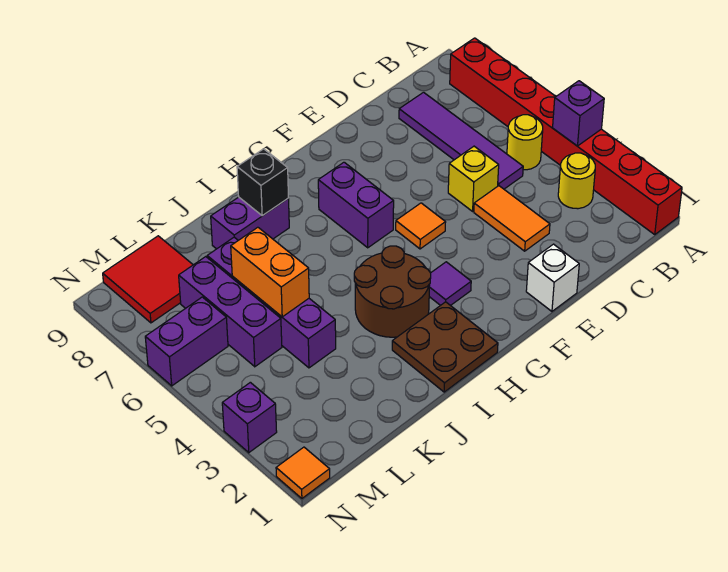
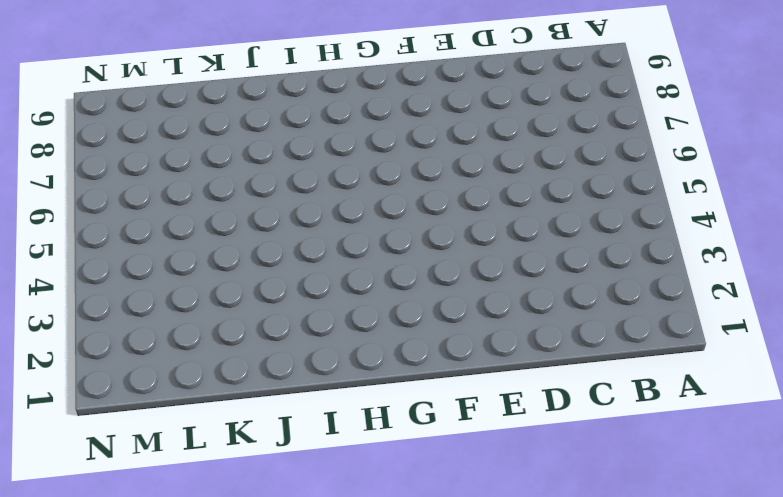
none -> red 1x8 brick [450,38,682,234]
none -> yellow 1x1 round brick [558,153,595,209]
none -> yellow 1x1 round brick [507,115,543,170]

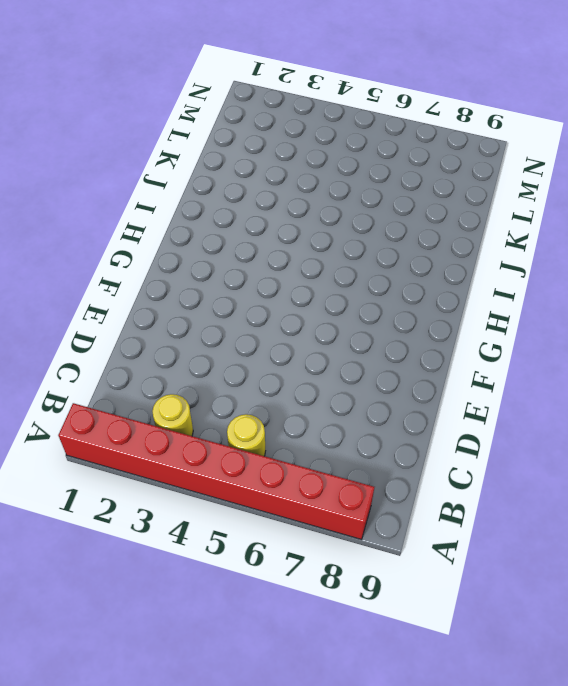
none -> purple 1x4 tile [399,92,523,189]
none -> orange 1x2 tile [474,186,550,251]
none -> yellow 1x1 brick [448,146,499,211]

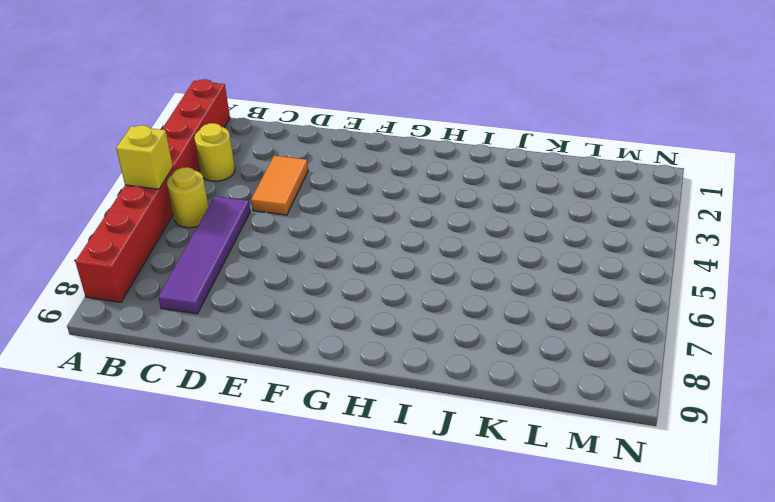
yellow 1x1 brick [116,125,173,189] -> yellow 1x1 brick moved to [448,146,499,211]
none -> white 1x1 brick [526,244,579,311]
none -> orange 1x1 tile [396,203,446,249]
none -> purple 1x1 tile [429,262,471,306]

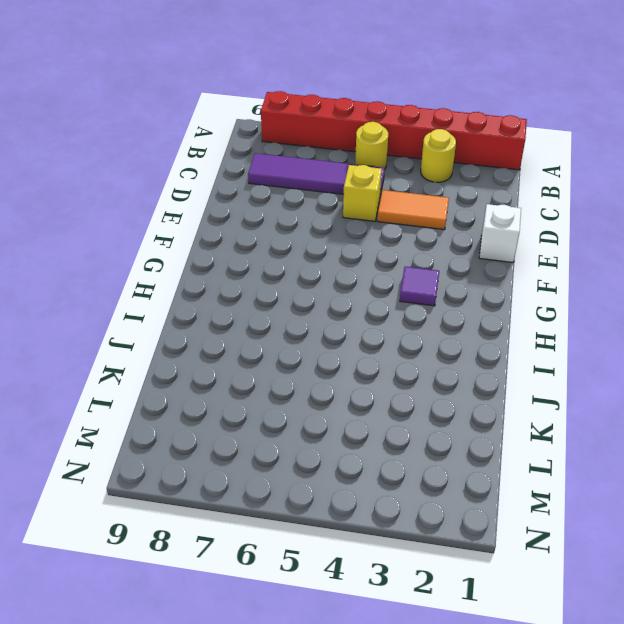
none -> orange 1x1 tile [396,203,446,249]
none -> purple 1x2 brick [318,162,394,248]
none -> brown 2x2 plate [392,302,498,392]

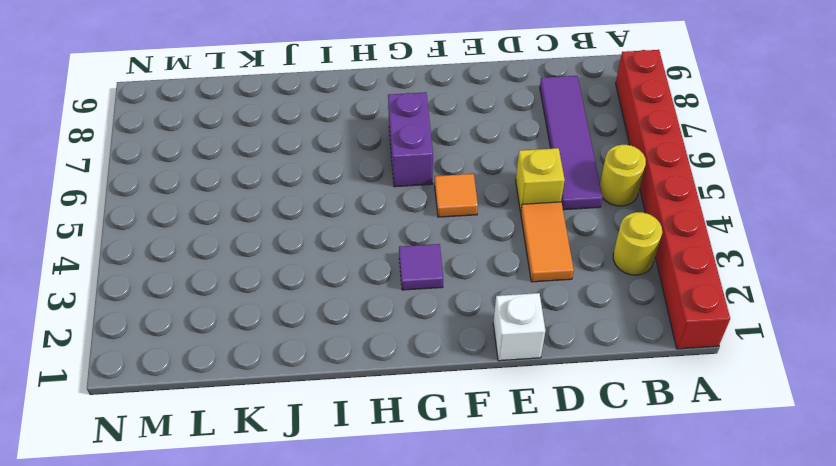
none -> brown 2x2 plate [392,302,498,392]
none -> brown 2x2 round brick [354,246,431,337]
none -> purple 1x2 brick [211,197,289,249]

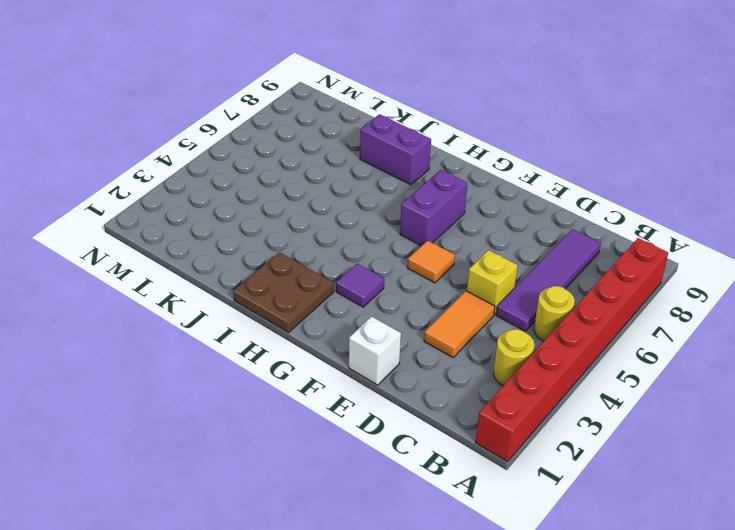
none -> brown 2x2 round brick [354,246,431,337]
none -> purple 1x4 brick [207,237,336,368]
none -> purple 1x3 brick [179,257,282,367]

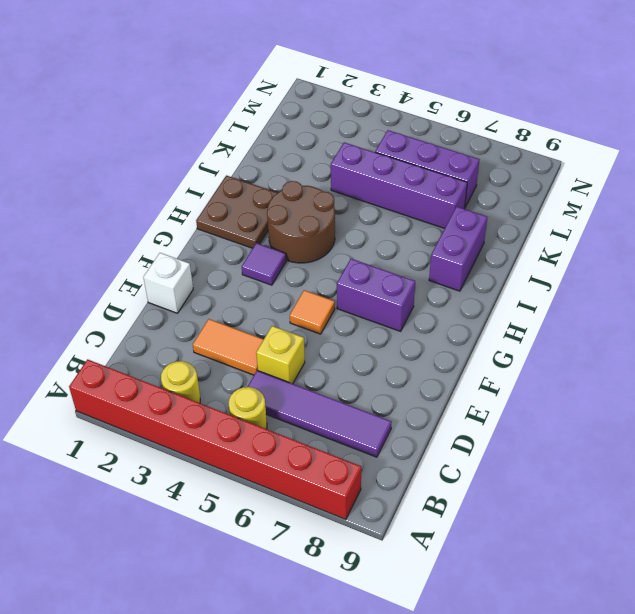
none -> red 2x2 tile [103,236,193,323]
none -> purple 1x2 brick [145,297,228,386]
none -> orange 1x1 tile [276,447,330,498]

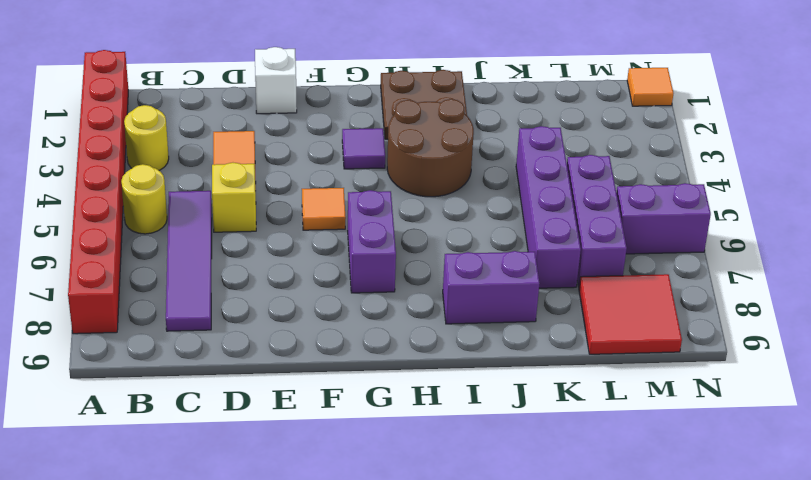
none -> purple 1x1 brick [222,382,277,453]
none -> purple 1x1 brick [553,81,604,146]
none -> black 1x1 brick [237,149,289,216]

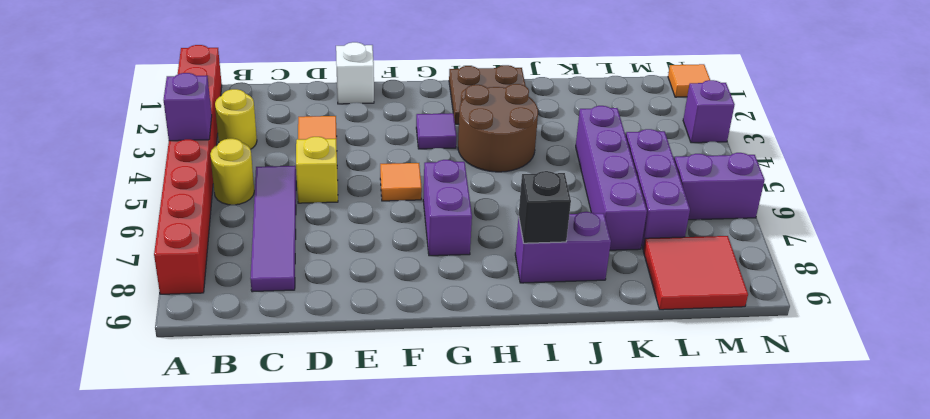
none -> orange 1x2 brick [231,227,309,317]

